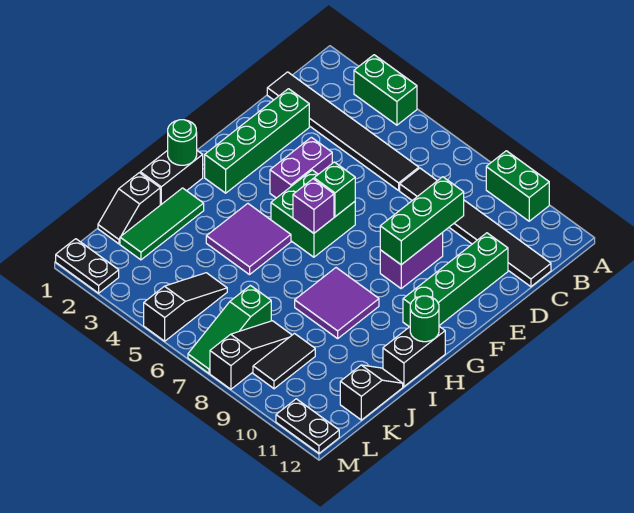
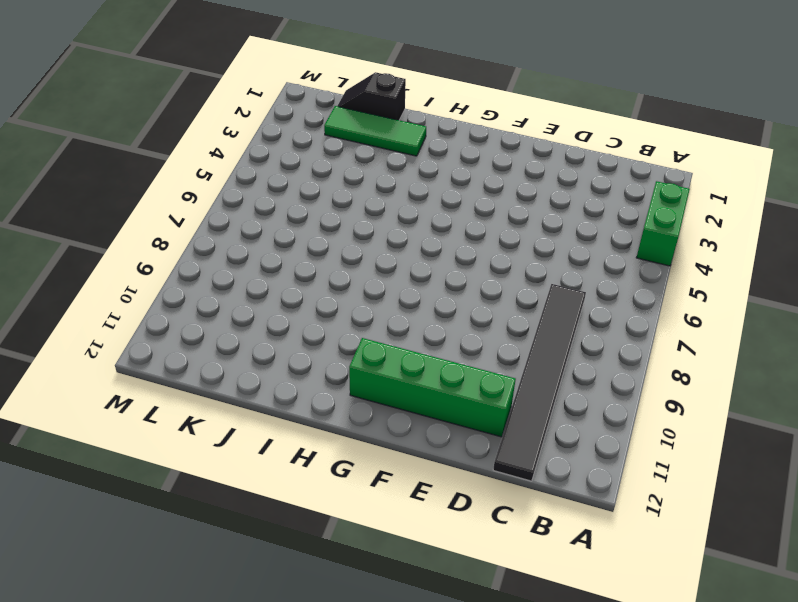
none -> green 1x2 brick [486,151,549,221]
none -> black 1x6 tile [267,72,419,190]
none -> green 1x4 brick [205,89,309,193]

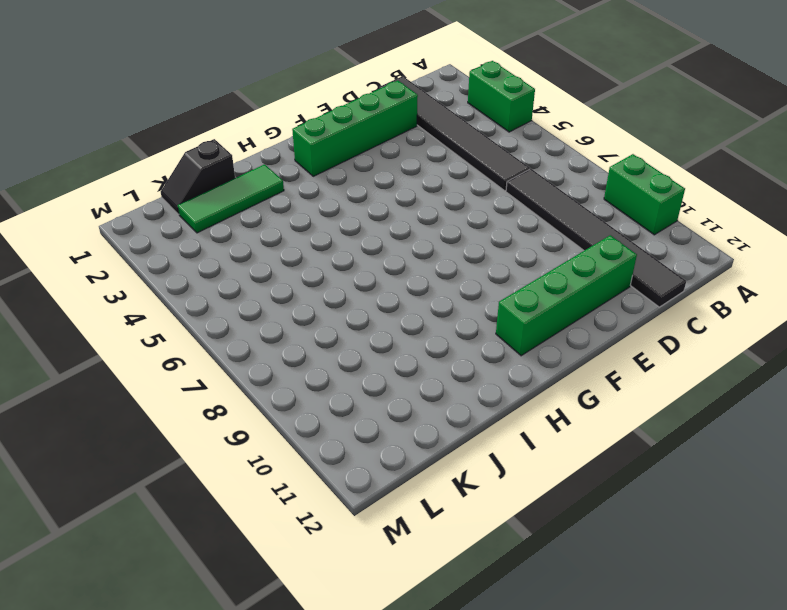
none -> purple 1x2 brick [270,137,332,198]
none -> purple 1x2 brick [380,233,443,288]
none -> green 2x2 brick [271,170,355,257]

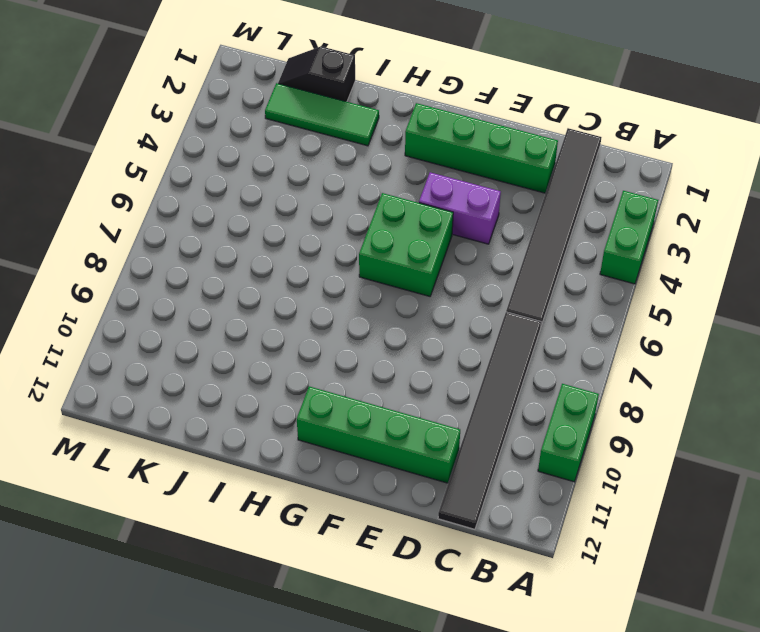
none -> purple 1x2 brick [380,233,443,288]
none -> black 1x2 brick [140,150,203,205]
none -> purple 2x2 tile [206,203,291,275]

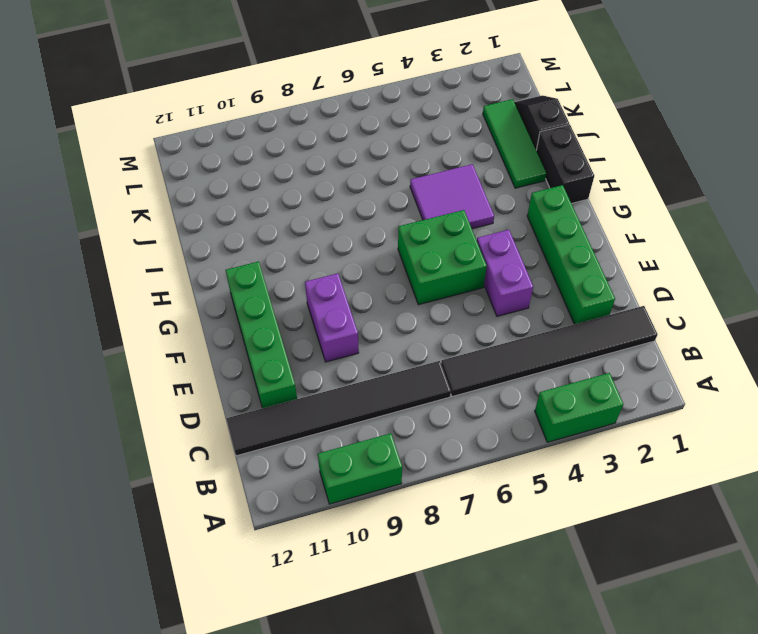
none -> purple 2x2 tile [295,268,379,338]
none -> black 1x2 brick [383,326,445,387]
none -> black 1x2 slope [340,365,403,420]

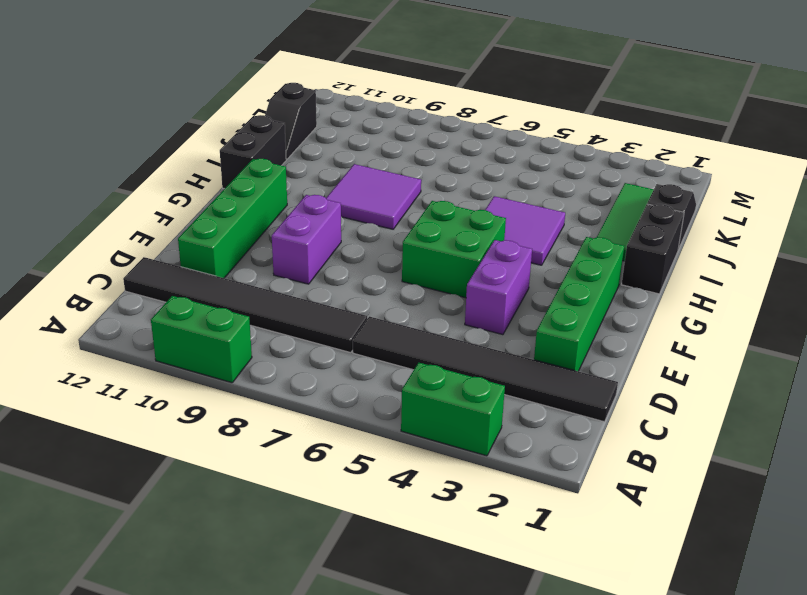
none -> black 1x3 slope [144,273,227,341]
none -> green 1x3 slope [188,285,271,373]
none -> black 1x3 slope [210,321,292,389]

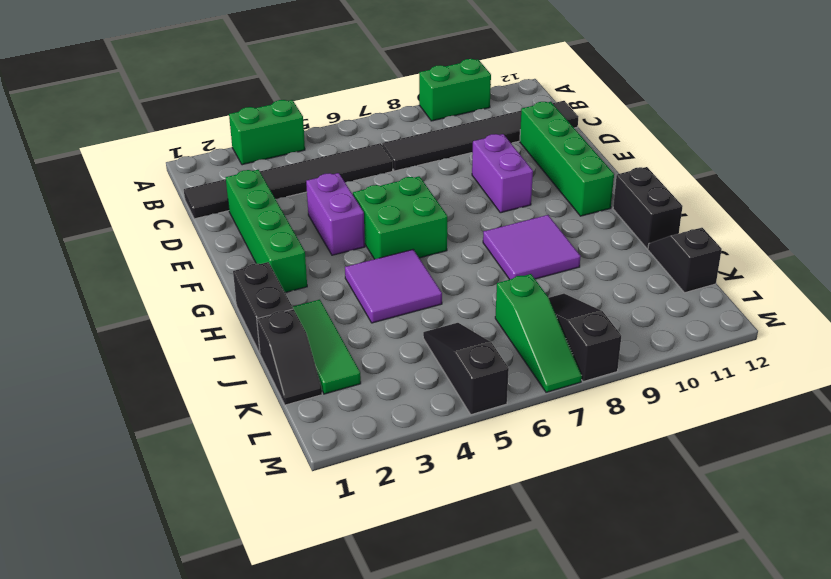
none -> black 1x2 tile [253,334,315,389]
none -> black 1x2 plate [56,239,119,293]
none -> black 1x2 plate [276,399,339,453]

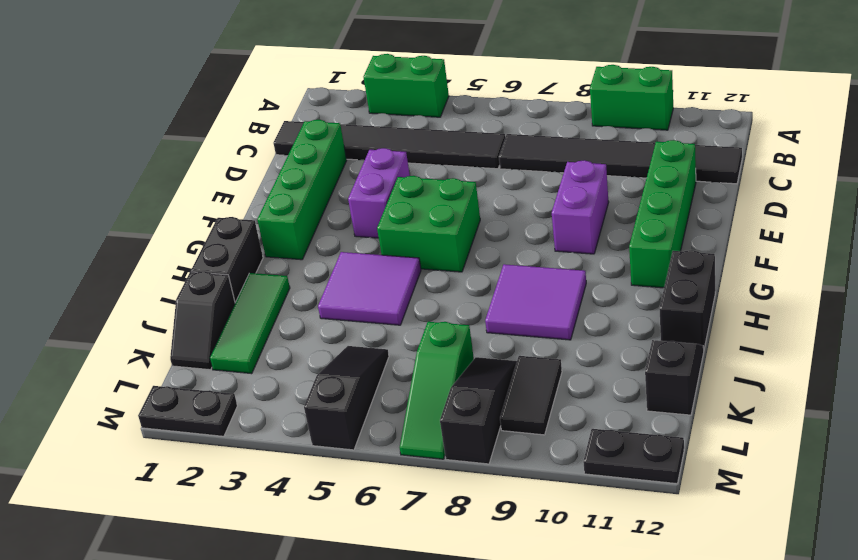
none -> green 1x3 brick [380,177,464,265]
none -> green 1x1 brick [314,162,355,217]
none -> purple 1x1 brick [293,179,334,233]

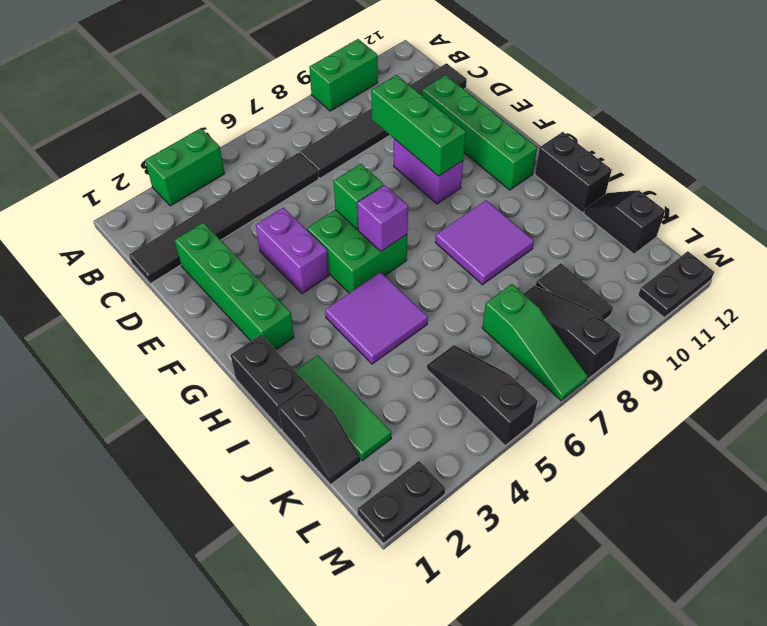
none -> green 1x1 round brick [168,120,197,165]
none -> green 1x1 round brick [410,296,439,342]

